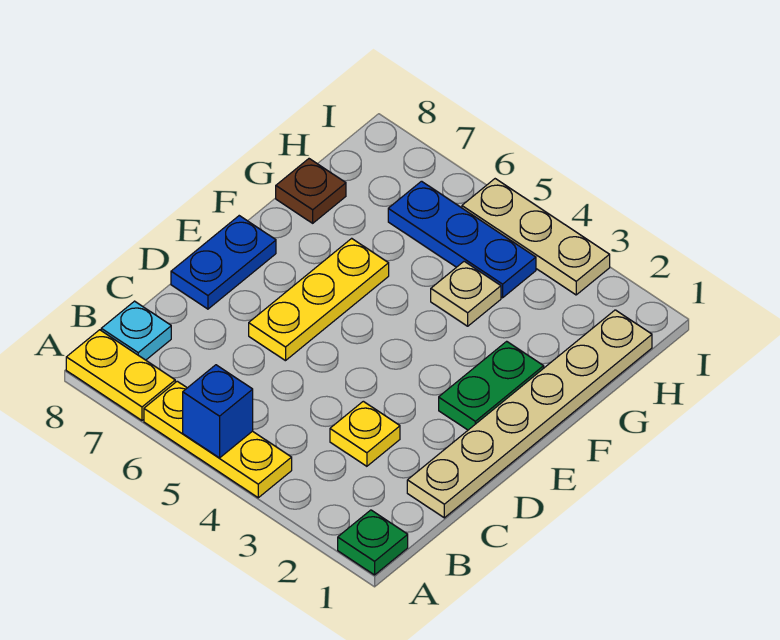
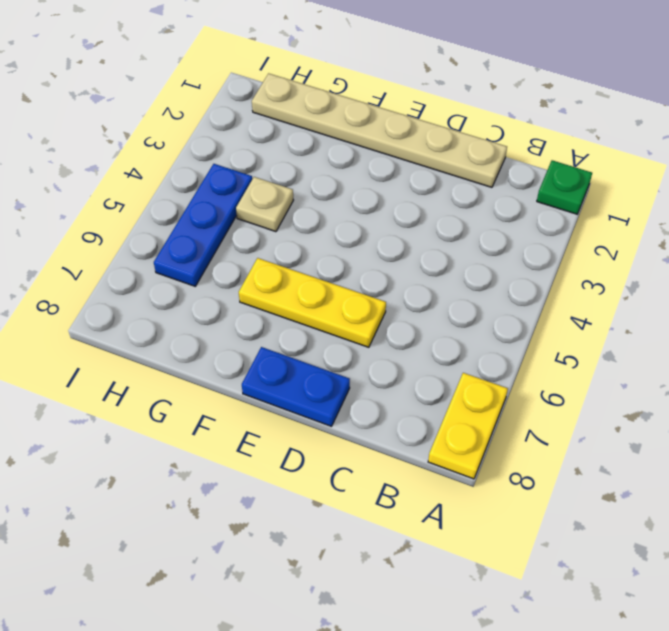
none -> yellow 1x3 plate [144,381,292,498]
none -> cyan 1x1 plate [101,301,171,360]
none -> yellow 1x1 plate [330,401,400,466]

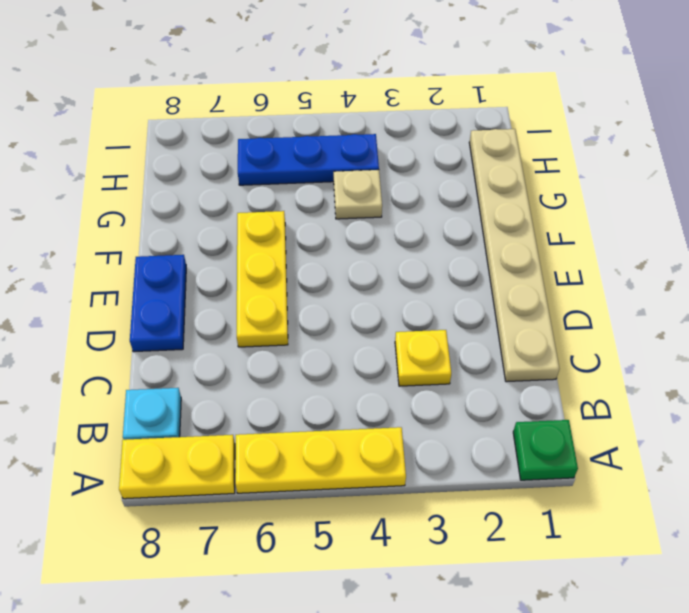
none -> green 1x2 plate [439,341,544,430]
none -> brown 1x1 plate [276,159,346,223]
none -> tan 1x3 plate [462,179,610,295]

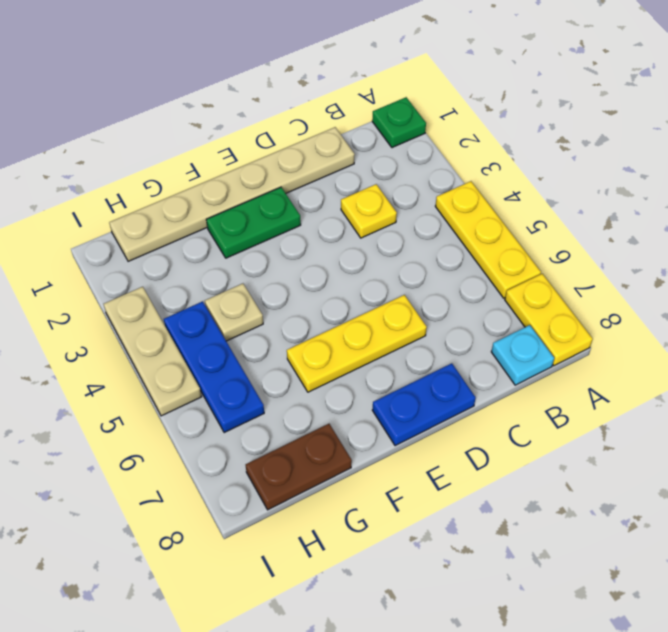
brown 1x2 plate [246,424,352,510] -> brown 1x1 plate [276,159,346,223]
none -> blue 1x1 brick [183,365,253,458]

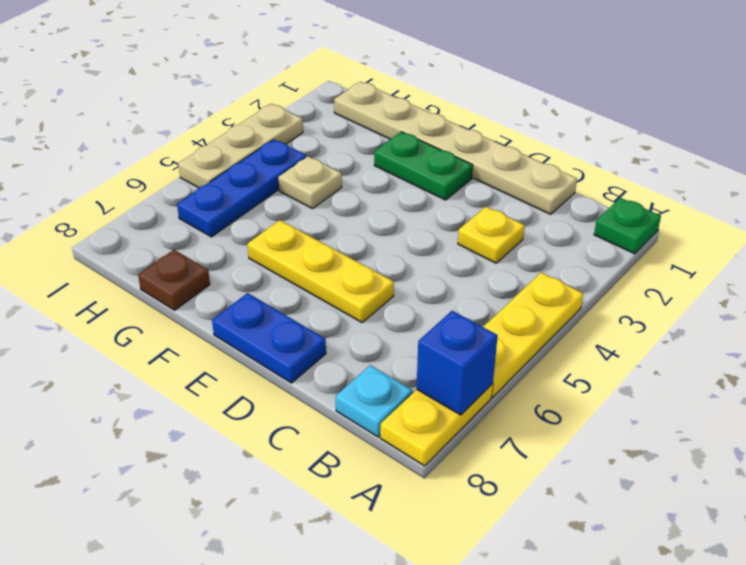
blue 1x1 brick [417,311,498,415] -> blue 1x1 brick moved to [183,365,253,458]

